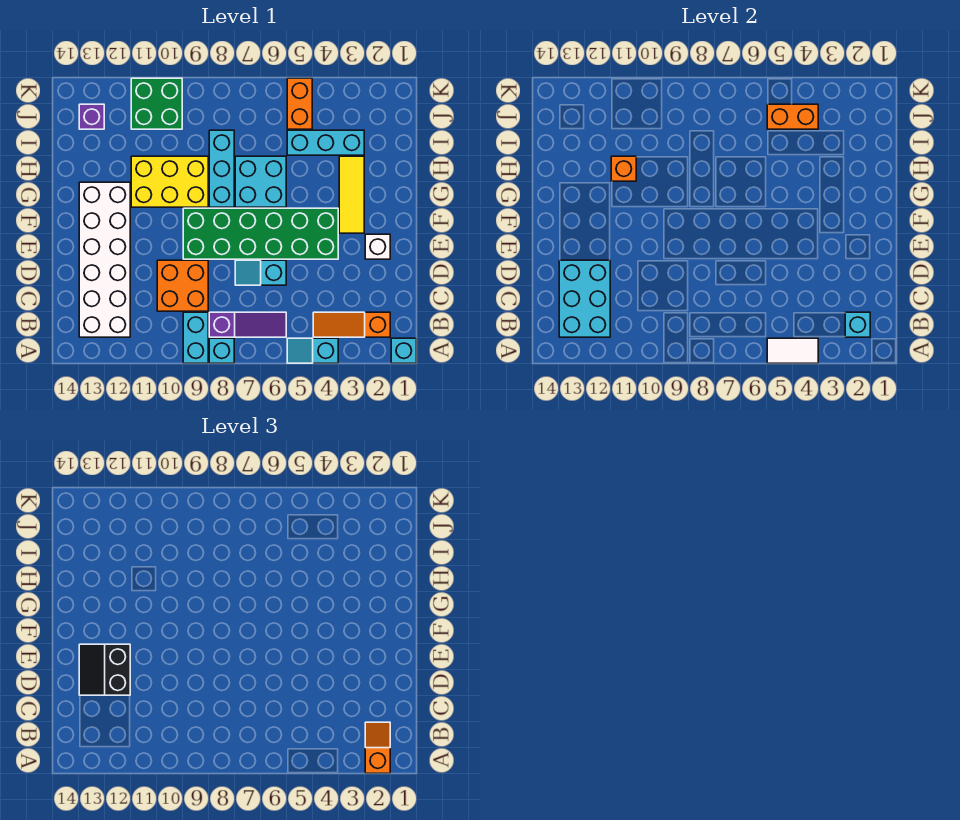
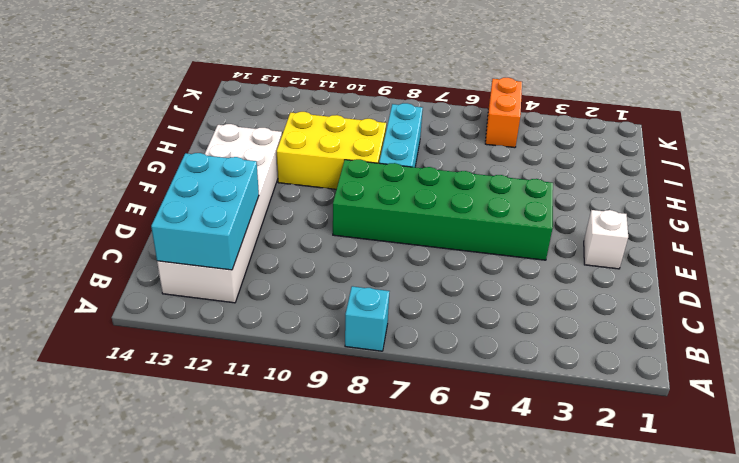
none -> cyan 1x1 brick [391,338,416,363]
none -> cyan 1x2 slope [287,338,338,363]
none -> cyan 1x2 brick [183,312,208,363]

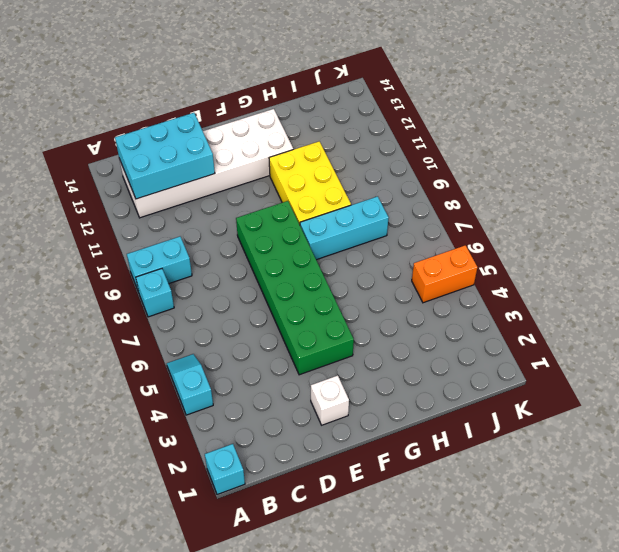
none -> orange 1x3 slope [313,312,390,337]
none -> purple 1x3 slope [209,312,286,337]
none -> orange 2x2 brick [157,260,208,311]

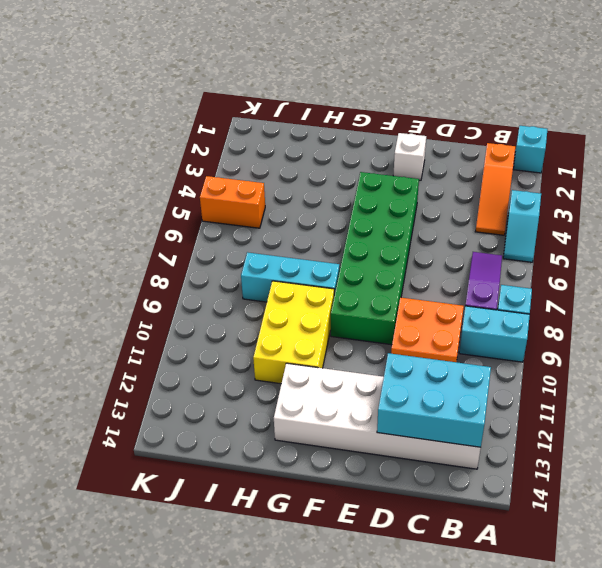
none -> cyan 1x2 slope [235,260,286,285]
none -> yellow 1x3 tile [339,156,364,233]
none -> cyan 2x2 brick [235,156,286,207]

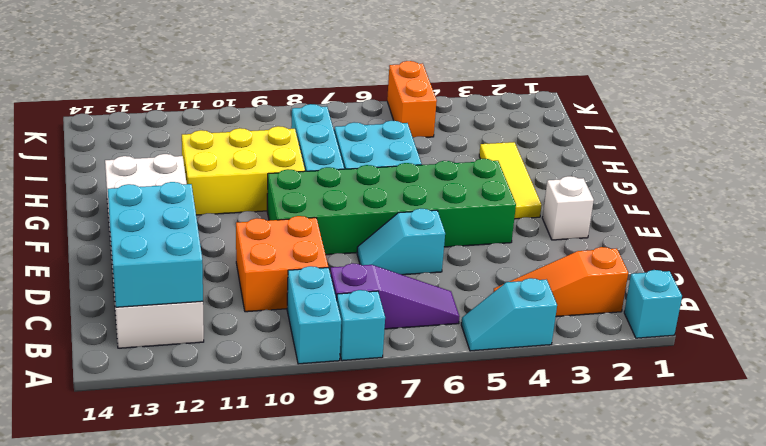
none -> cyan 1x3 brick [287,130,364,155]
none -> green 2x2 brick [131,78,182,129]
none -> purple 1x1 brick [79,104,104,129]

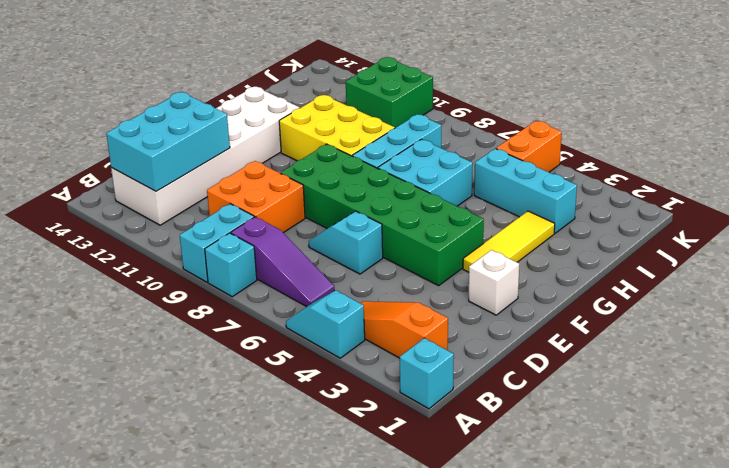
none -> purple 1x1 brick [79,104,104,129]
none -> white 1x2 tile [767,338,818,363]
none -> cyan 1x1 brick [845,312,870,337]

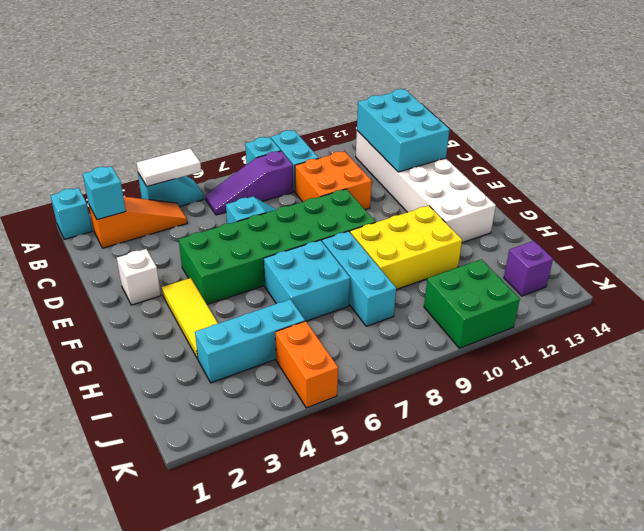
none -> orange 1x1 brick [611,156,636,181]
none -> orange 1x2 brick [767,104,818,129]
none -> orange 1x2 slope [365,722,390,773]

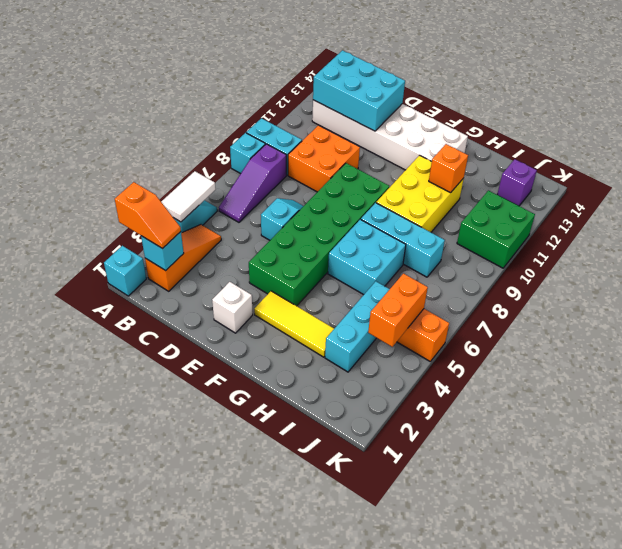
none -> black 2x2 slope [79,644,130,695]

